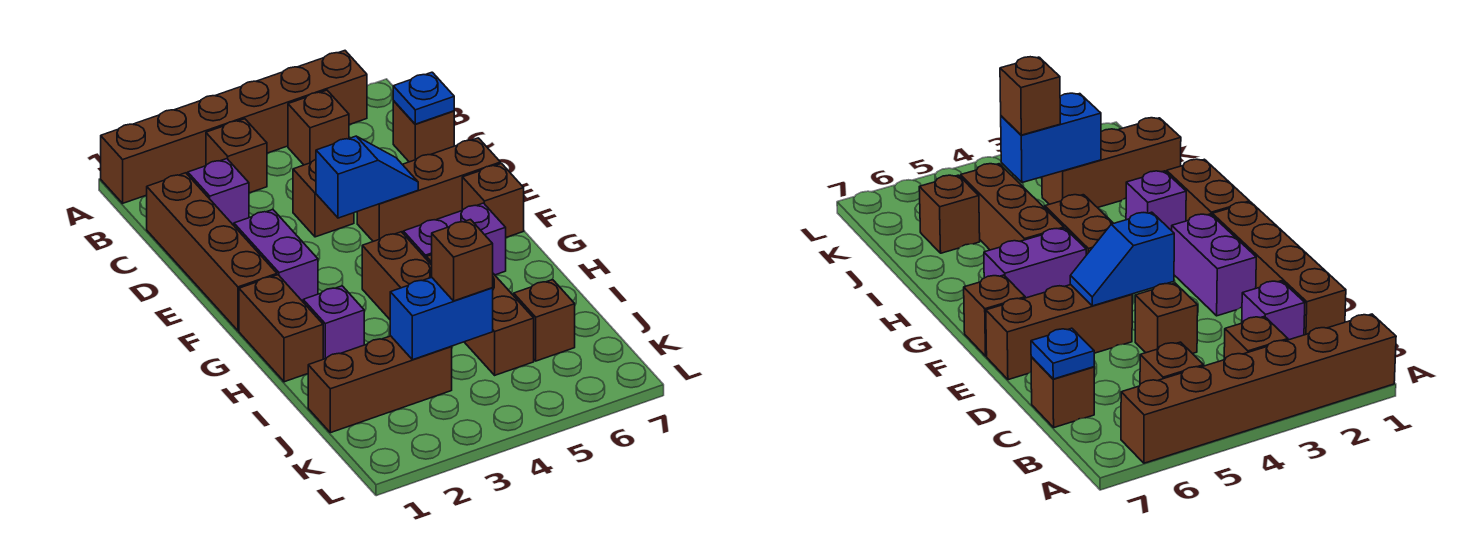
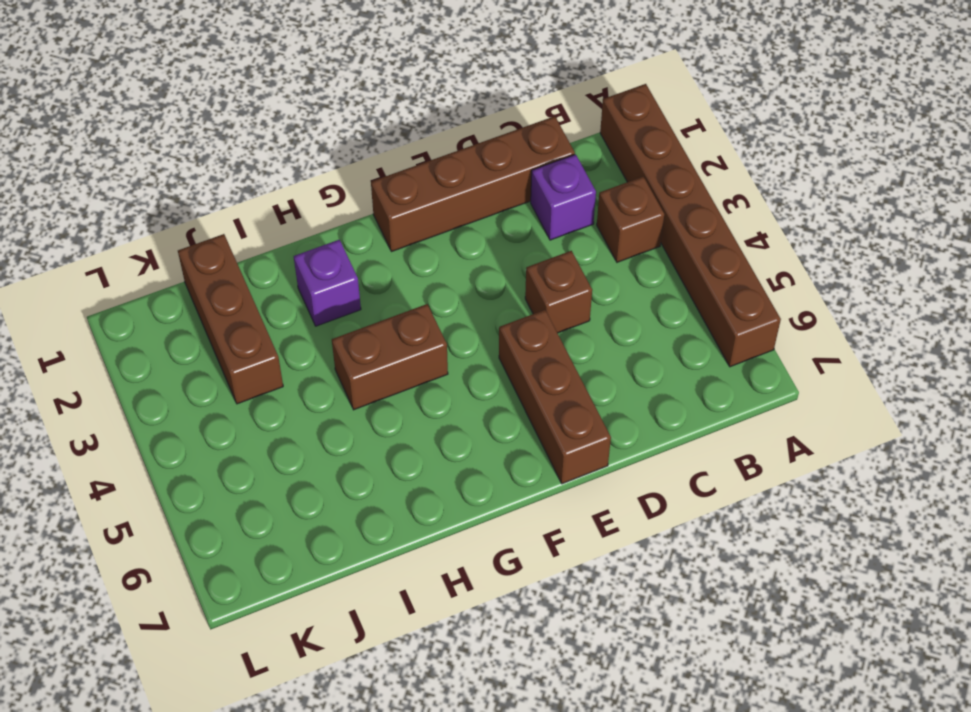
none -> brown 1x1 brick [288,90,349,165]
none -> brown 1x1 brick [393,101,454,162]
none -> purple 1x2 brick [234,210,318,301]

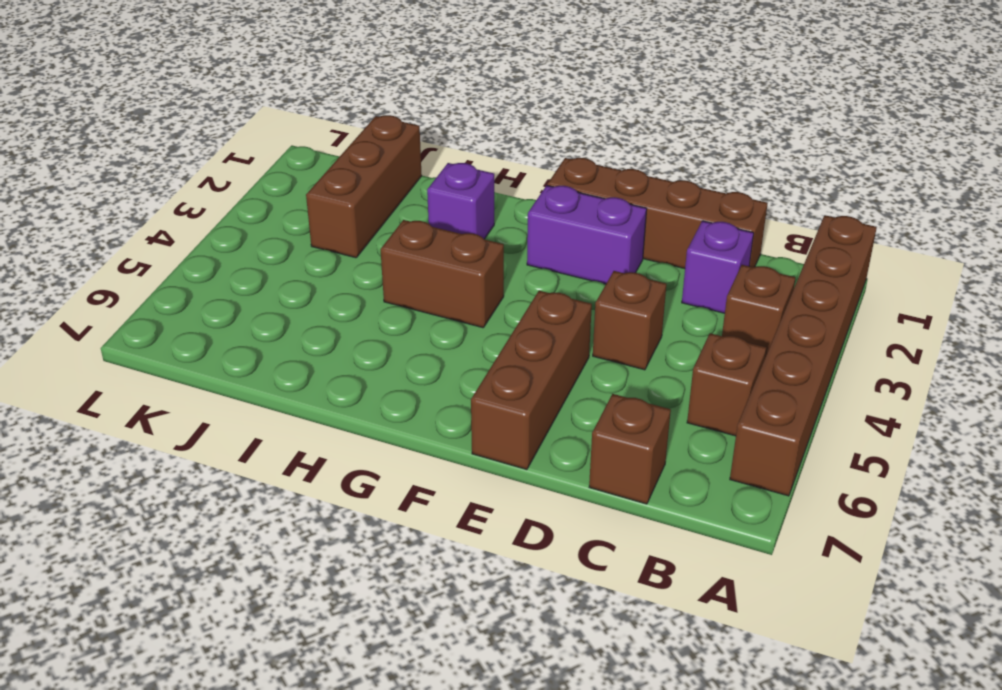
none -> brown 1x1 brick [462,163,524,237]
none -> brown 1x2 brick [239,275,323,382]
none -> purple 1x2 brick [403,203,506,275]

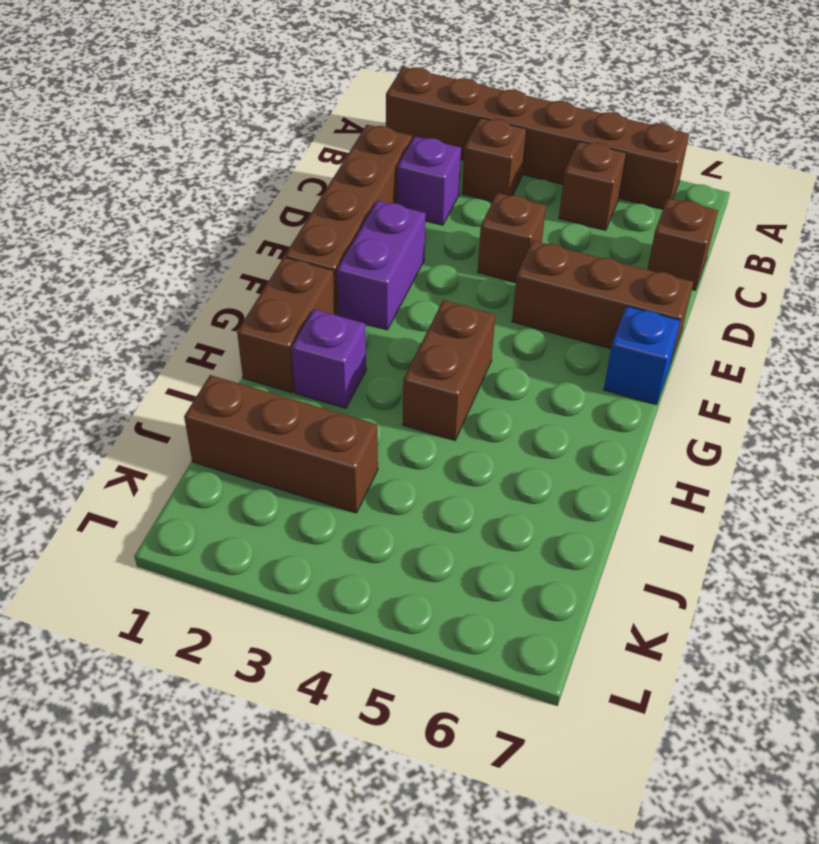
blue 1x1 brick [604,306,680,405] -> brown 1x1 brick [462,163,524,237]
none -> purple 1x2 brick [403,203,506,275]
none -> brown 1x3 brick [426,255,534,375]
none -> brown 1x1 brick [514,280,575,361]

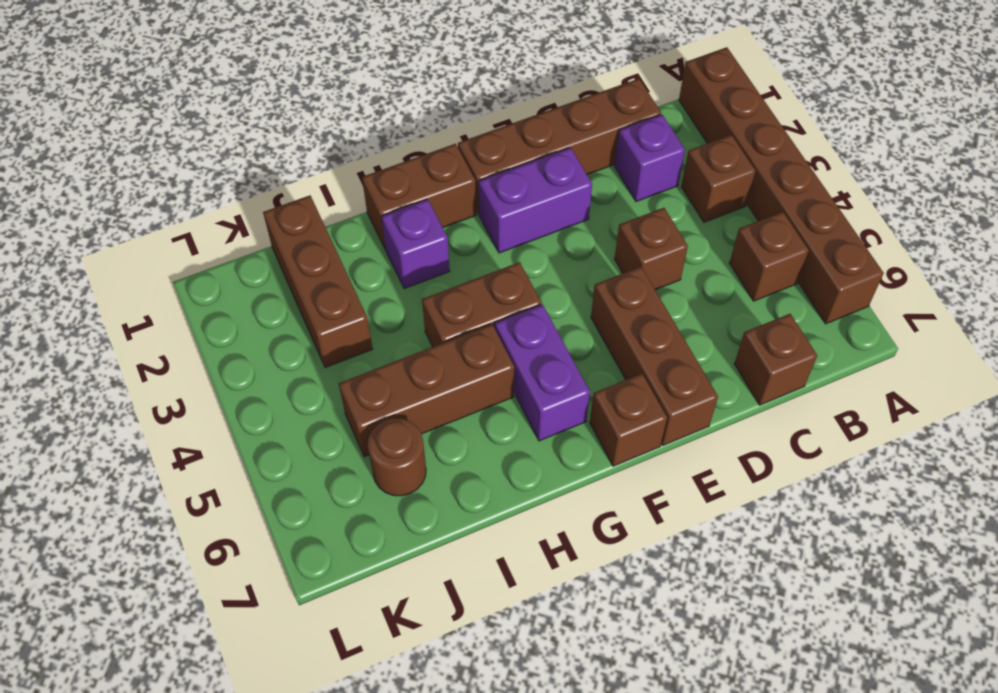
brown 1x1 round brick [368,418,426,496] -> brown 1x1 brick [514,280,575,361]
none -> blue 1x1 plate [393,72,454,124]
none -> blue 1x2 slope [316,136,418,218]
none -> blue 1x2 brick [390,277,493,360]

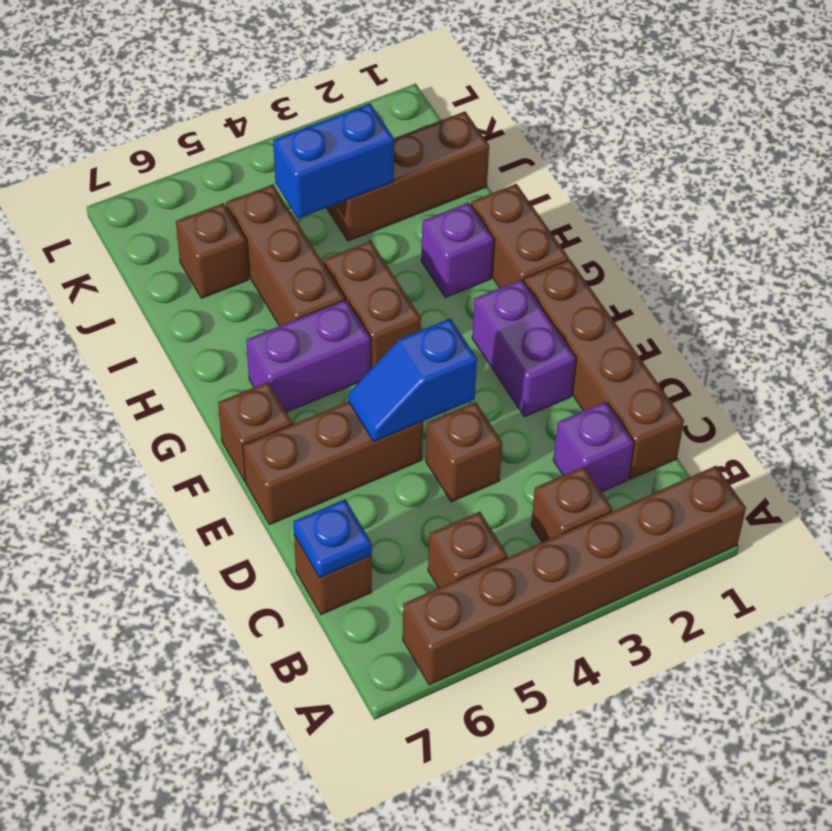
none -> brown 1x1 brick [432,220,493,301]

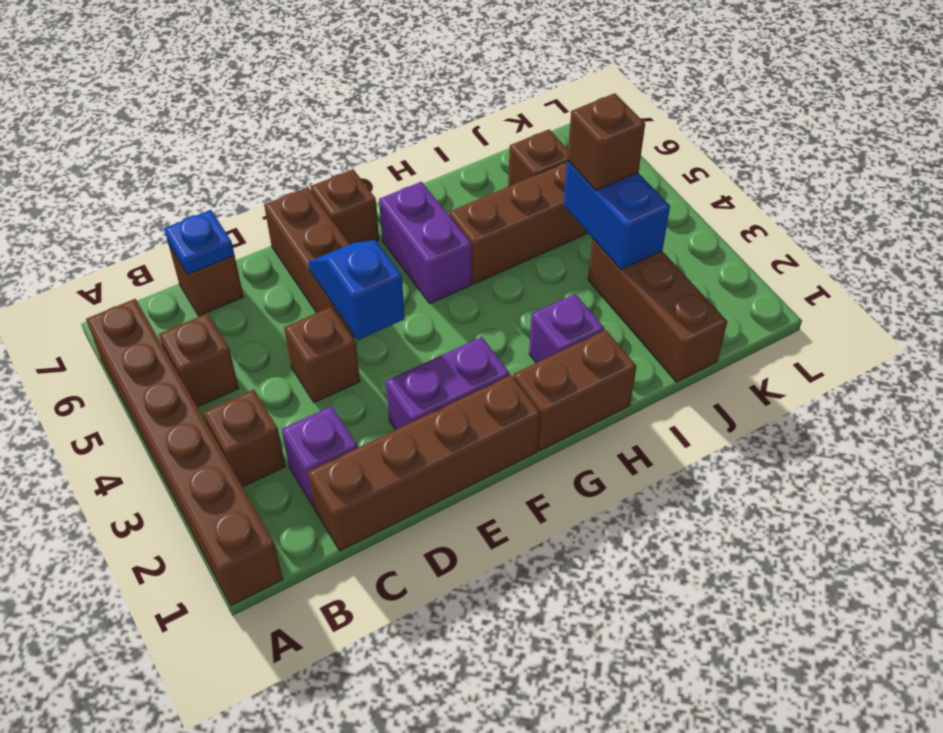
none -> brown 1x2 brick [362,232,432,319]

